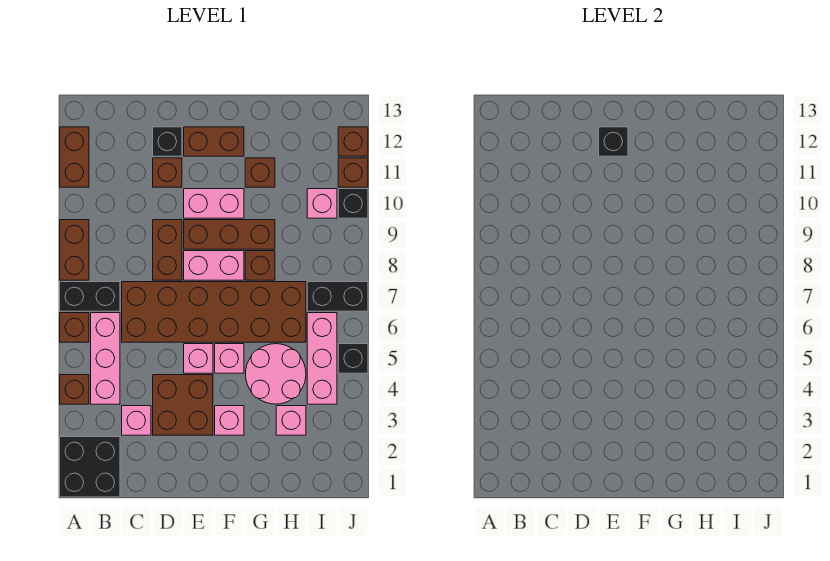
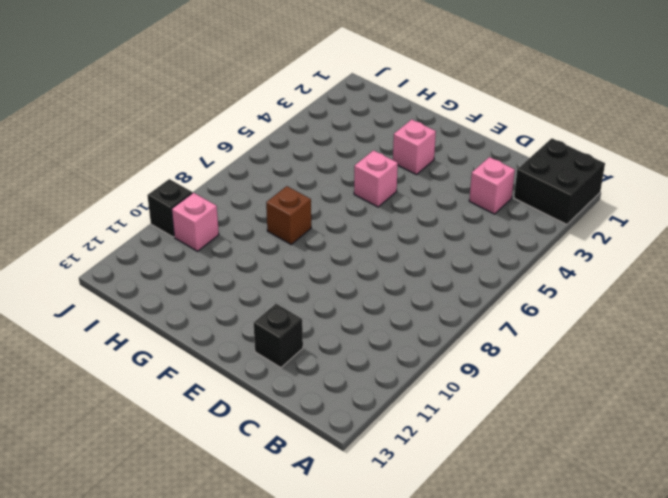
none -> brown 1x1 brick [60,375,89,404]
none -> brown 1x1 brick [60,313,89,342]
none -> black 1x2 brick [60,282,120,311]
none -> brown 1x2 brick [60,220,89,280]

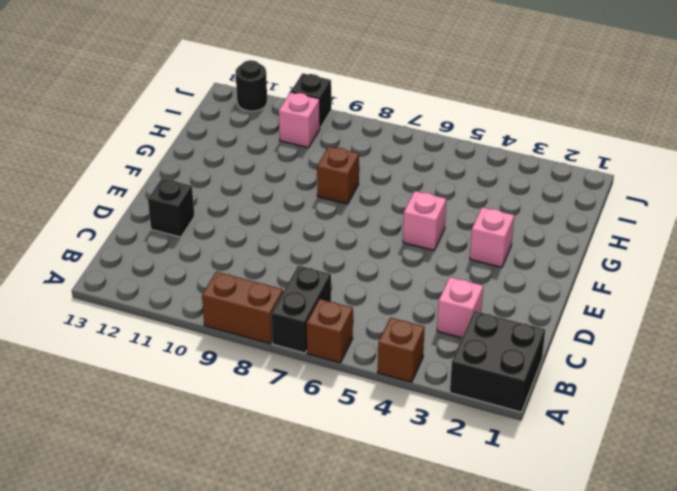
black 1x1 round brick [236,60,267,111] -> brown 1x1 brick [338,127,368,156]
none -> brown 1x2 brick [60,127,89,187]
none -> pink 1x3 brick [91,313,120,404]
none -> brown 2x6 brick [122,282,306,342]
none -> brown 2x2 brick [153,375,213,435]

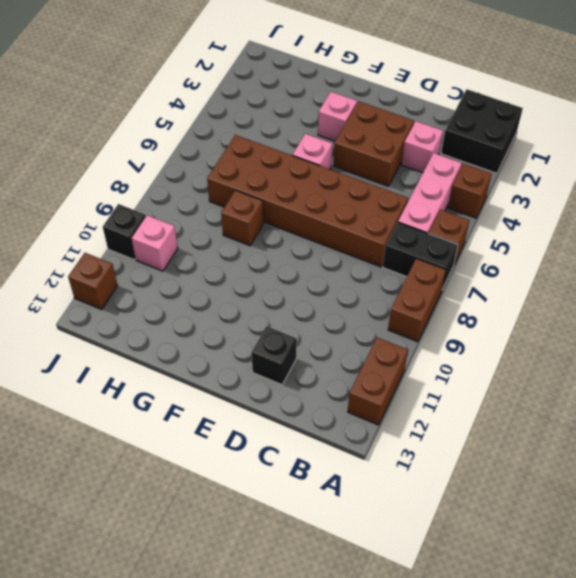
none -> brown 1x2 brick [153,220,182,280]
none -> brown 1x1 brick [153,158,182,187]
none -> pink 1x1 brick [184,344,213,373]
none -> pink 1x2 brick [184,251,244,280]

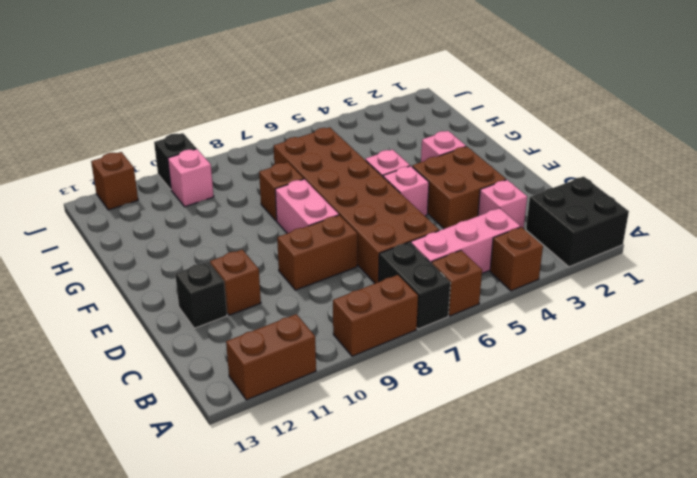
none -> brown 1x3 brick [184,220,275,249]
none -> pink 1x2 brick [184,189,244,218]
none -> brown 1x2 brick [184,127,244,156]
none -> pink 2x2 round brick [246,344,306,404]

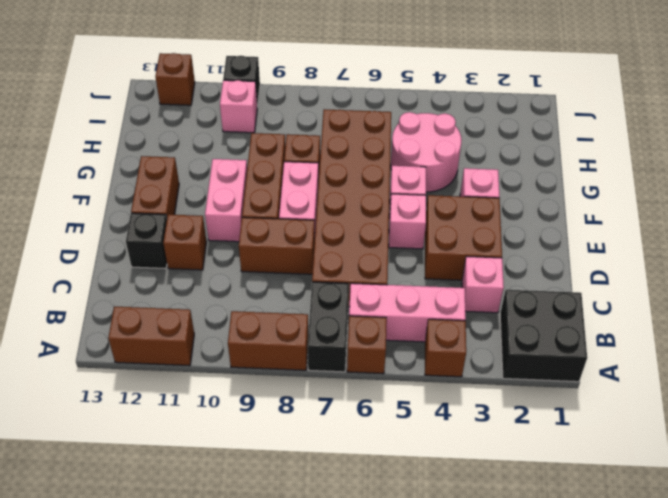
none -> brown 1x1 brick [245,158,275,187]
none -> pink 1x1 brick [276,406,306,435]
none -> pink 1x3 brick [307,313,337,404]
none -> black 1x2 brick [307,282,368,311]

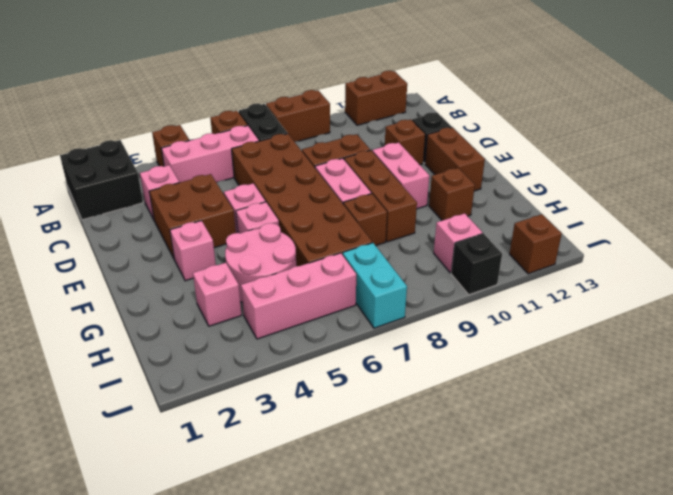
cyan 1x2 brick [343,243,407,328] -> black 1x2 brick [307,282,368,311]
none -> black 1x1 brick [338,344,368,373]
none -> brown 1x1 brick [338,158,368,187]
none -> black 1x1 brick [599,127,628,156]

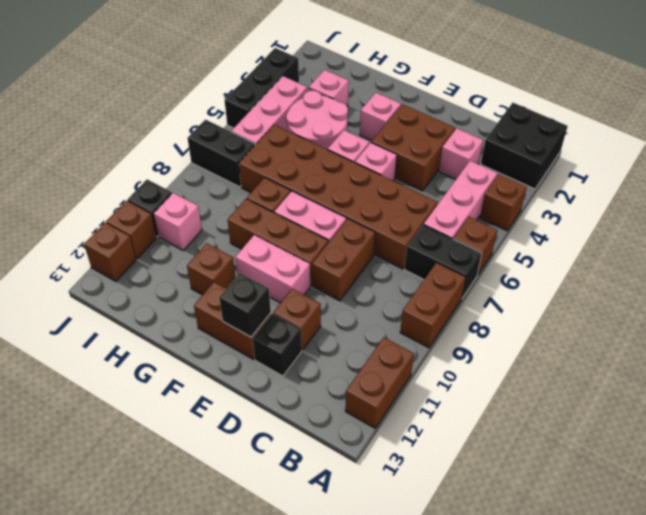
black 1x3 brick [224,48,299,128] -> black 1x1 brick [338,344,368,373]

